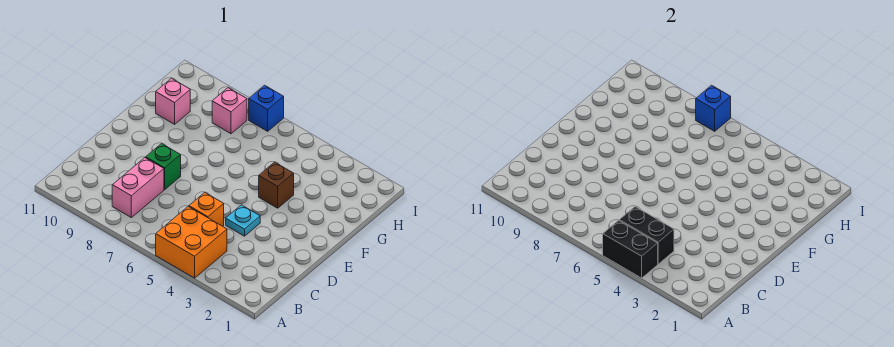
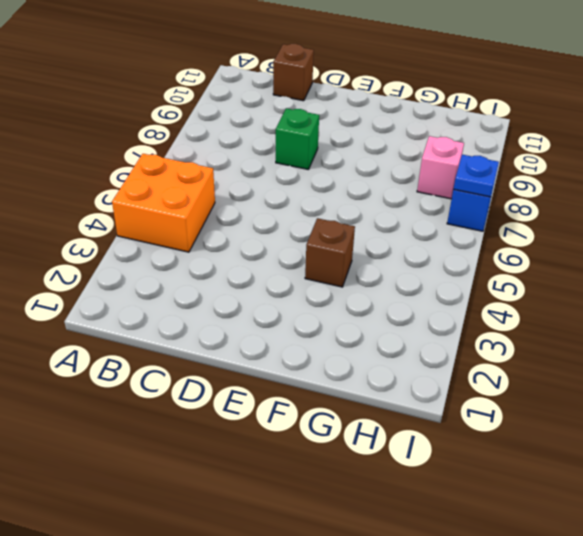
brown 1x1 brick [273,44,314,101] -> none
blue 1x1 plate [454,155,499,197] -> blue 1x1 brick [696,85,731,131]
none -> pink 1x2 brick [112,158,164,218]
none -> orange 1x1 brick [189,193,224,226]
none -> cyan 1x1 plate [226,205,260,236]

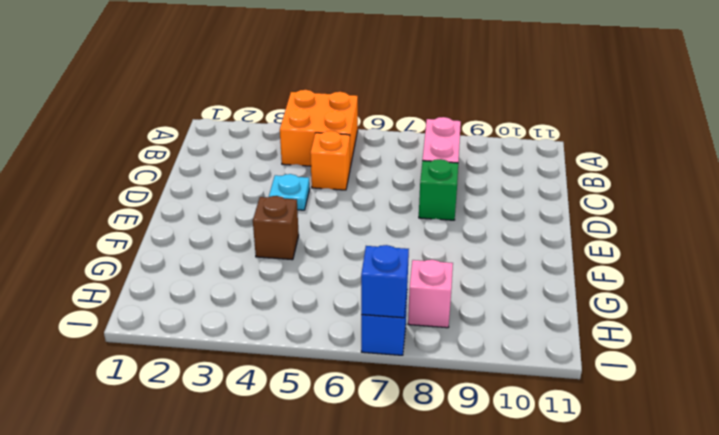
none -> pink 1x1 brick [156,78,190,124]
none -> black 1x2 brick [603,220,658,278]
none -> black 1x2 brick [619,207,674,264]

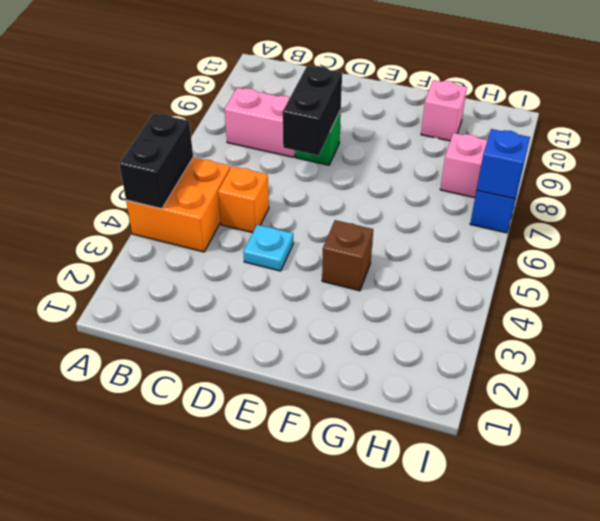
black 1x2 brick [283,66,342,155] -> black 1x2 brick moved to [619,207,674,264]

